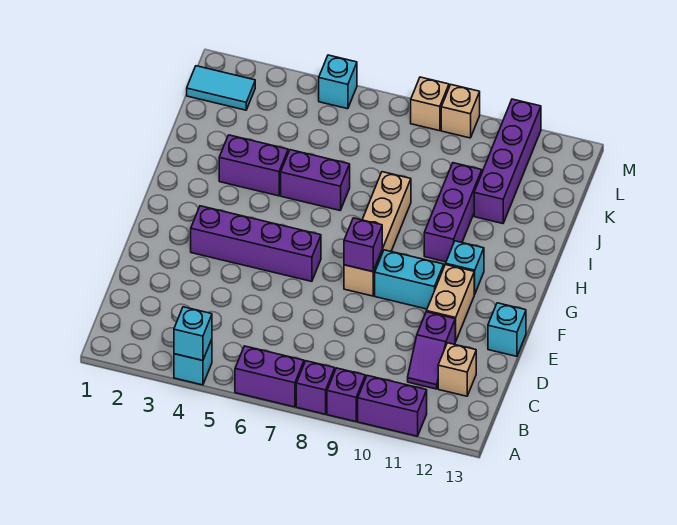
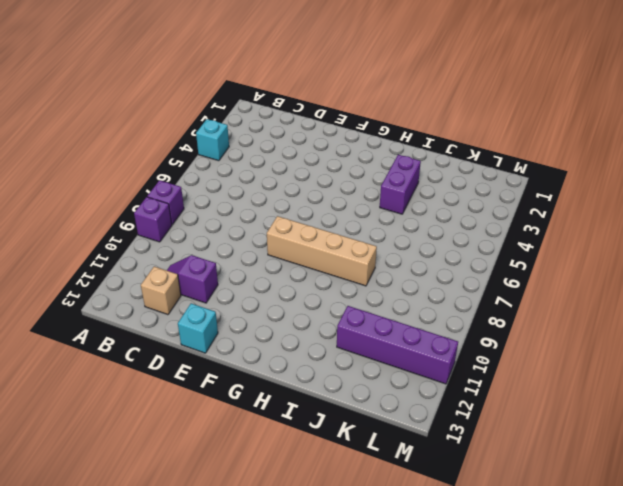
none -> purple 1x2 brick [235,346,304,407]
none -> purple 1x2 brick [358,375,427,436]
none -> tan 1x2 brick [427,264,475,342]

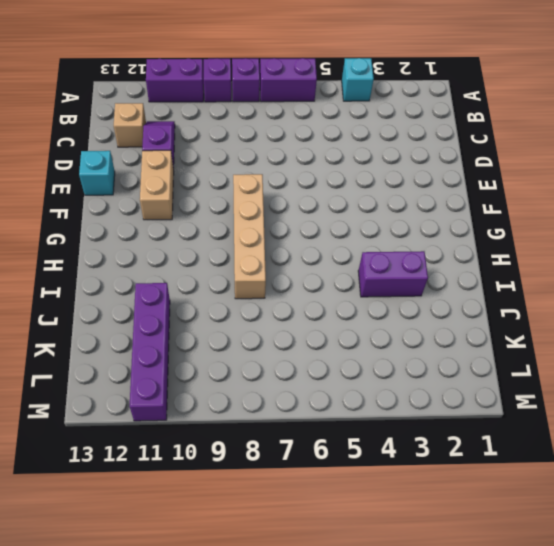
none -> purple 1x4 brick [191,206,321,281]
none -> cyan 1x2 brick [375,250,444,309]
none -> cyan 1x1 brick [446,241,484,294]

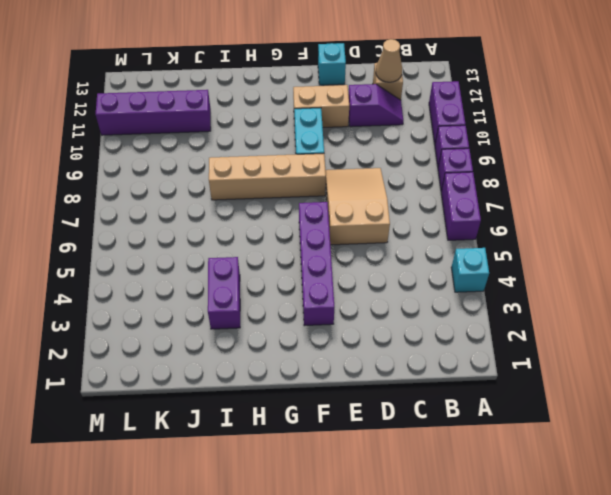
tan 1x1 cone [376,39,402,82] -> none
tan 2x3 slope [325,168,390,245] -> none
none -> cyan 1x1 brick [446,241,484,294]
none -> purple 1x3 brick [424,163,482,262]
none -> purple 1x2 brick [281,150,350,210]

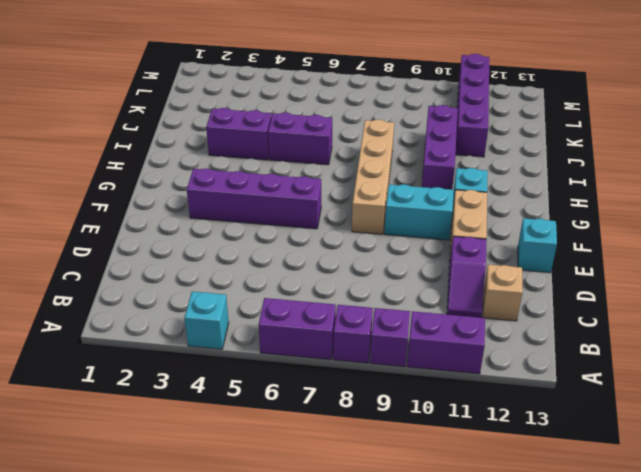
none -> cyan 1x2 tile [187,66,255,110]
none -> cyan 1x1 brick [319,55,357,109]
none -> tan 1x1 brick [411,77,449,131]

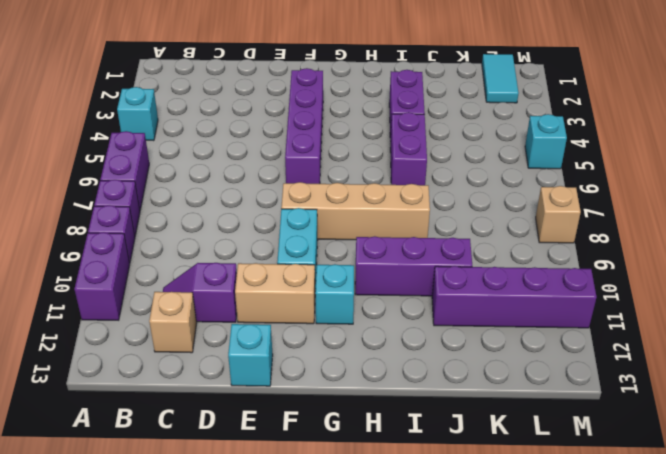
none -> tan 1x1 brick [441,85,480,138]
none -> cyan 1x1 brick [174,307,212,360]
none -> purple 1x1 brick [344,218,382,272]

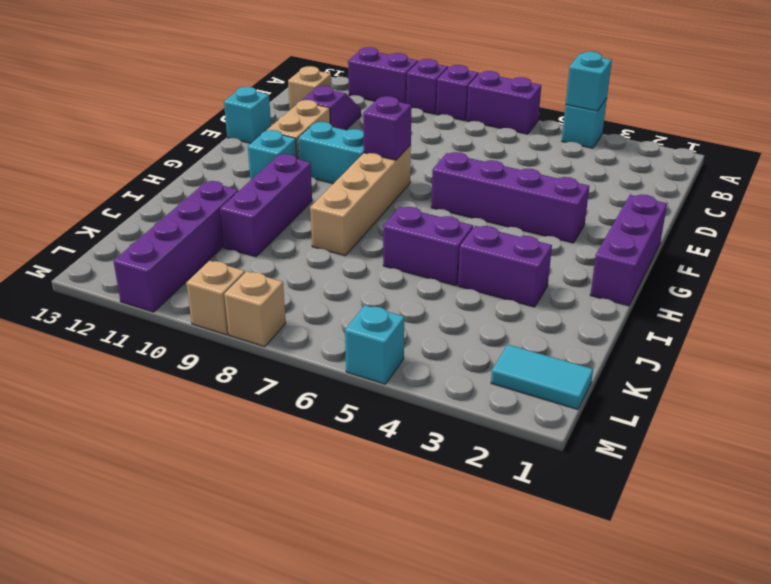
purple 1x3 brick [590,195,667,306] -> none

